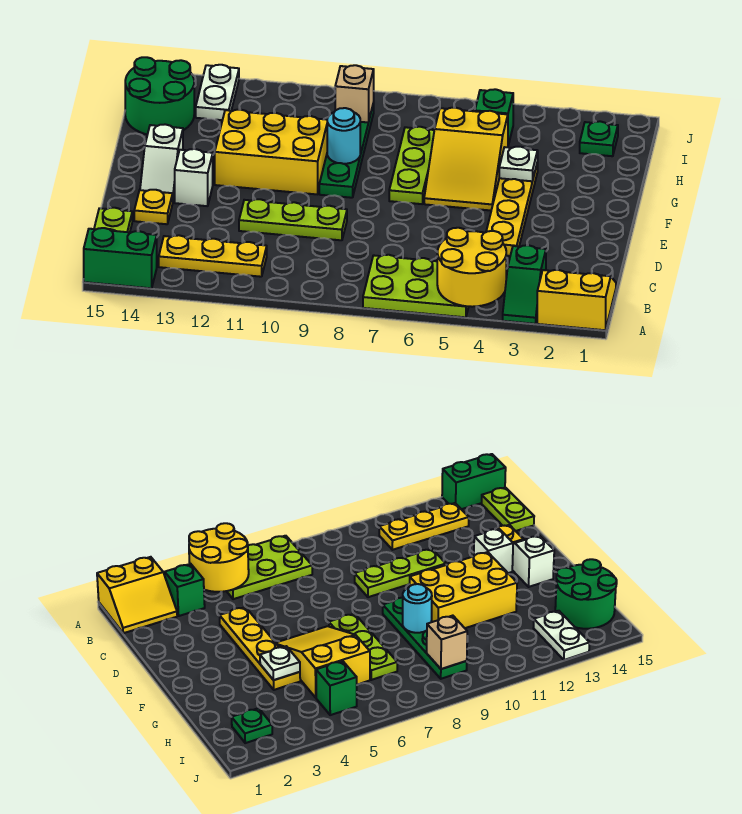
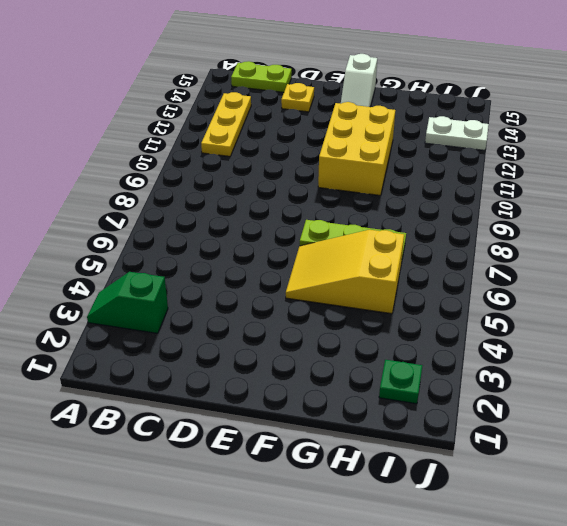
white 1x2 slope [341,54,377,107] -> white 1x2 slope turned to [140,124,183,200]
none -> yellow 2x2 slope [537,270,616,330]
none -> lime 2x3 plate [363,255,469,317]
none -> green 1x2 brick [84,228,157,288]

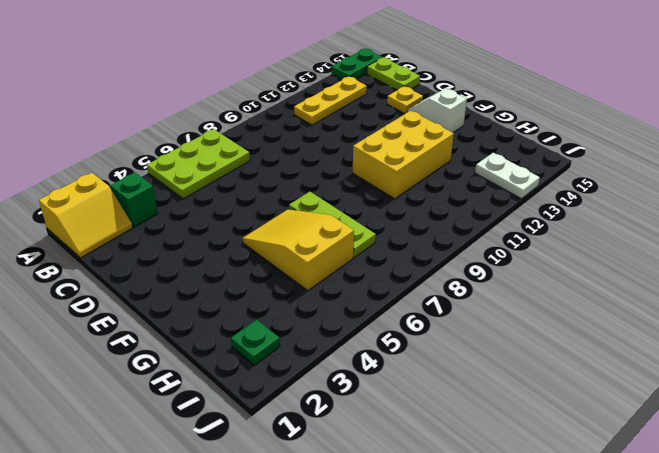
green 1x2 plate [332,49,382,80] -> green 1x2 brick [84,228,157,288]
none -> yellow 1x4 plate [486,162,538,256]
none -> lime 1x3 plate [239,199,347,240]
none -> white 1x1 brick [175,149,213,206]

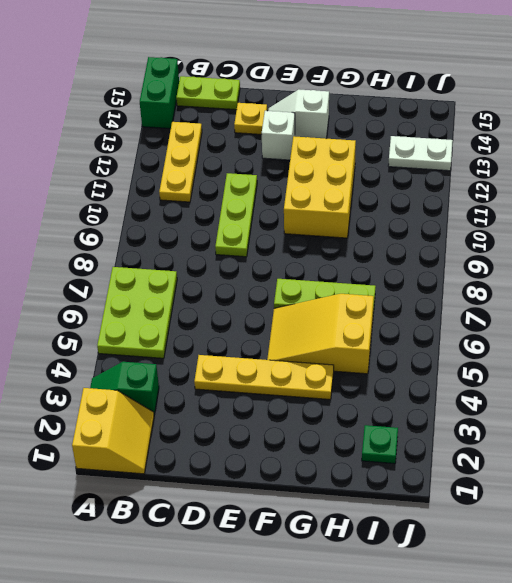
none -> green 1x4 plate [319,103,374,198]
none -> green 2x2 round brick [125,57,194,135]
none -> green 1x1 brick [475,89,513,145]

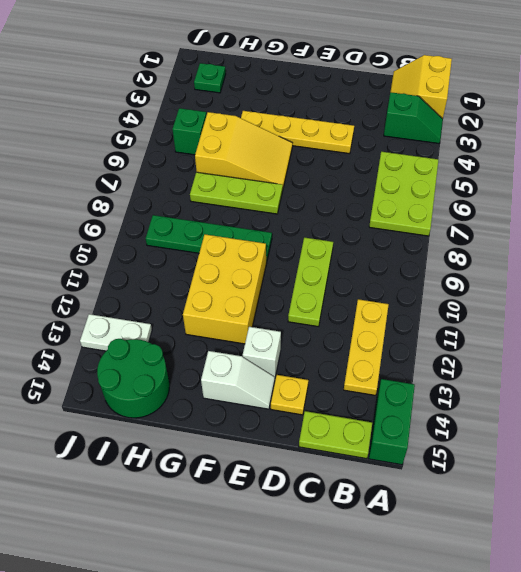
none -> yellow 2x2 round brick [437,228,506,307]
none -> white 1x1 plate [499,147,538,181]
none -> cyan 1x1 round brick [327,108,360,164]

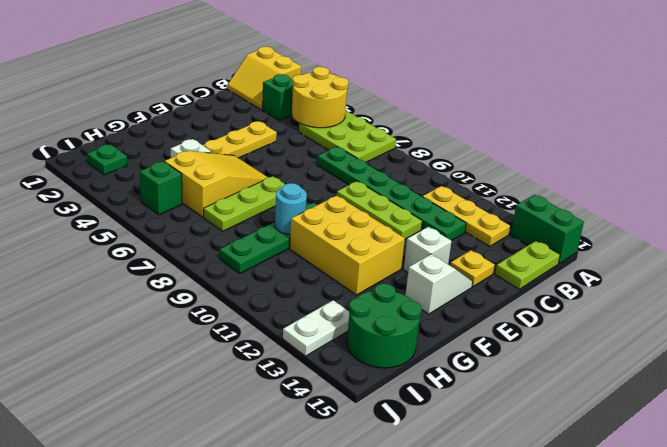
green 1x6 plate [317,147,466,241] -> none
none -> tan 1x1 brick [335,65,374,123]

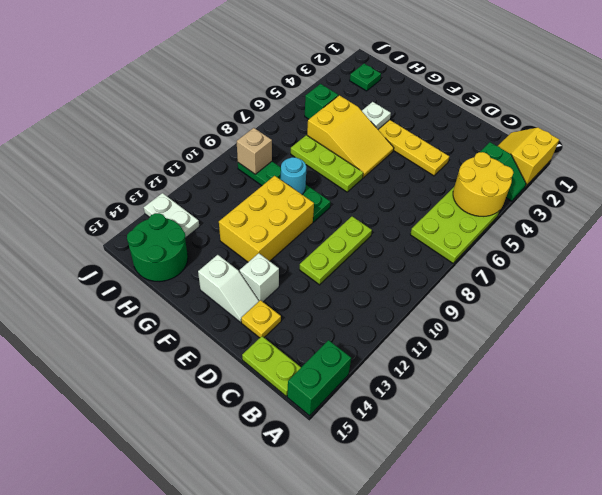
none -> yellow 1x3 plate [159,235,267,277]

